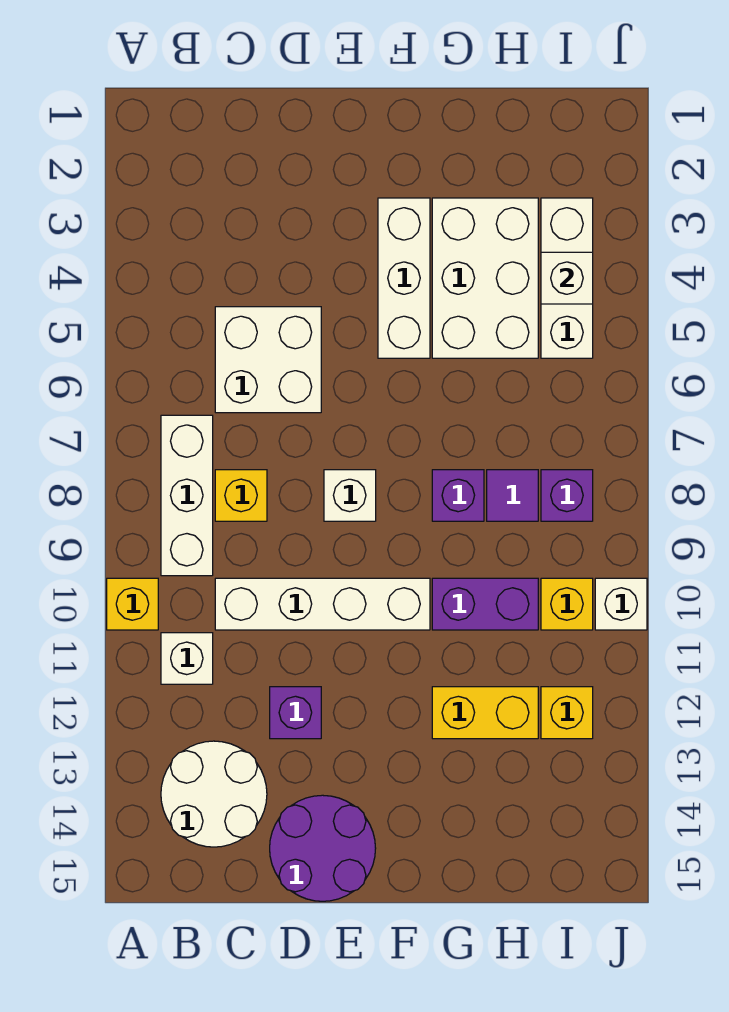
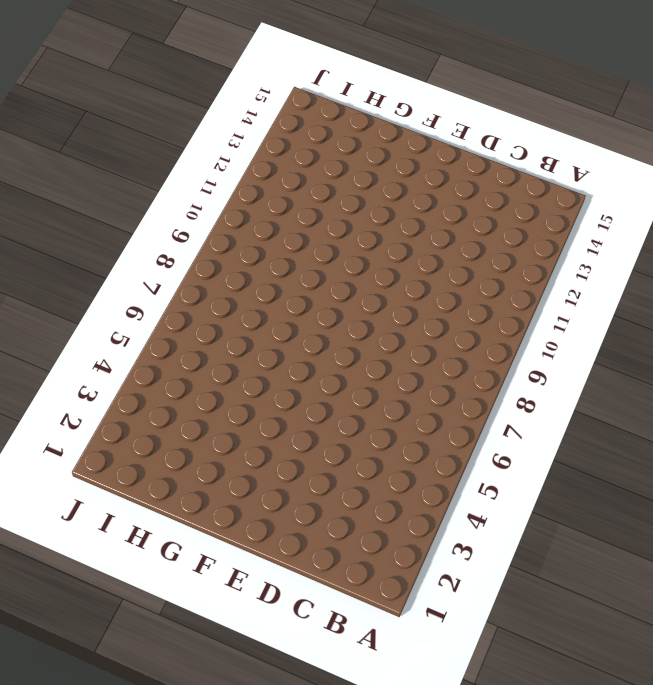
none -> yellow 1x1 brick [107,578,158,630]
none -> white 1x3 brick [161,415,213,576]
none -> white 1x1 brick [161,633,213,684]

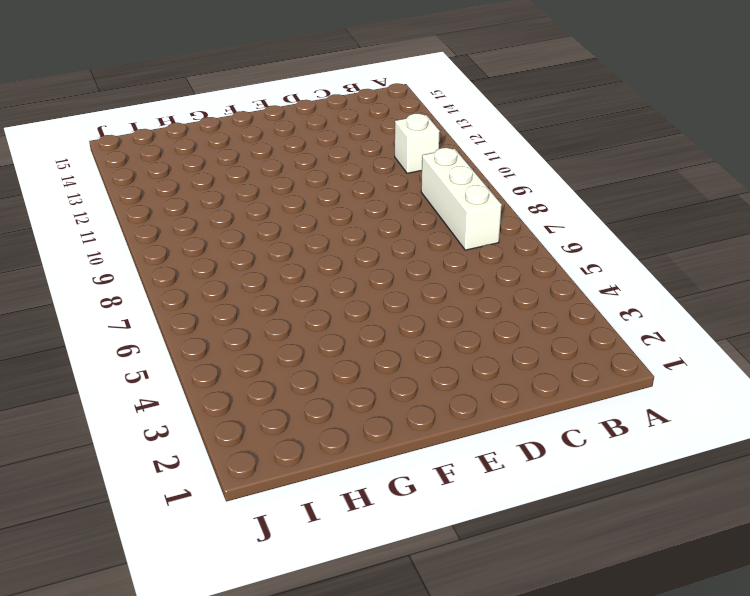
none -> yellow 1x1 brick [107,578,158,630]
none -> white 2x2 round brick [161,741,267,847]
none -> white 2x2 brick [215,307,321,413]

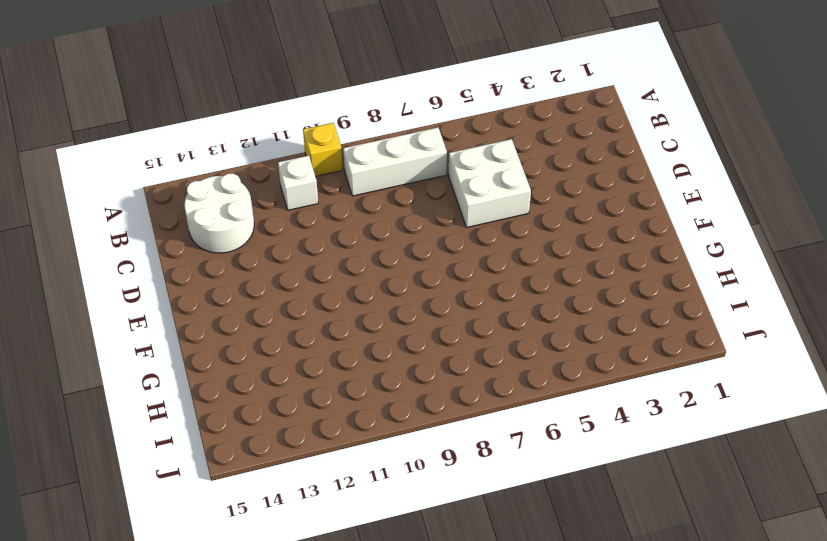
none -> yellow 1x1 brick [215,470,267,521]
none -> white 1x4 brick [215,578,430,630]
none -> purple 1x1 brick [270,687,321,739]

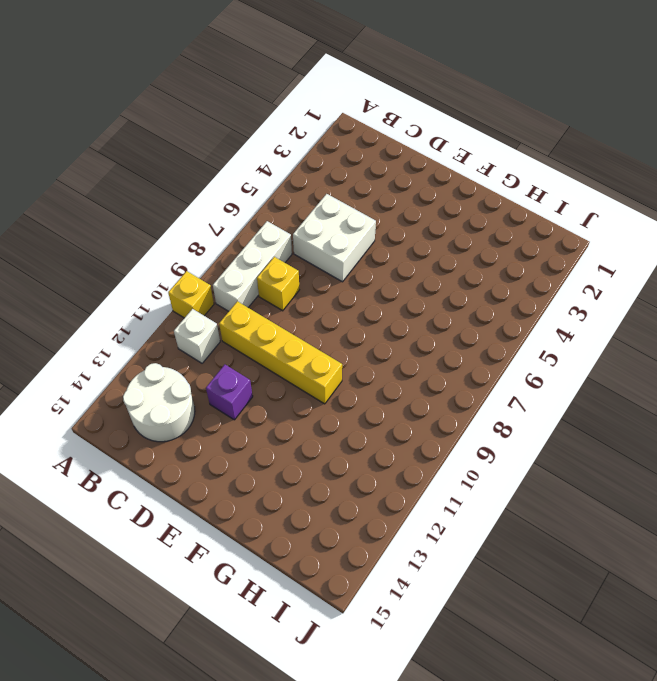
yellow 1x4 brick [219,301,342,404] -> white 1x4 brick [215,578,430,630]
none -> purple 2x2 round brick [270,795,376,901]
none -> white 1x1 brick [324,470,376,521]
none -> white 1x3 brick [378,198,430,358]

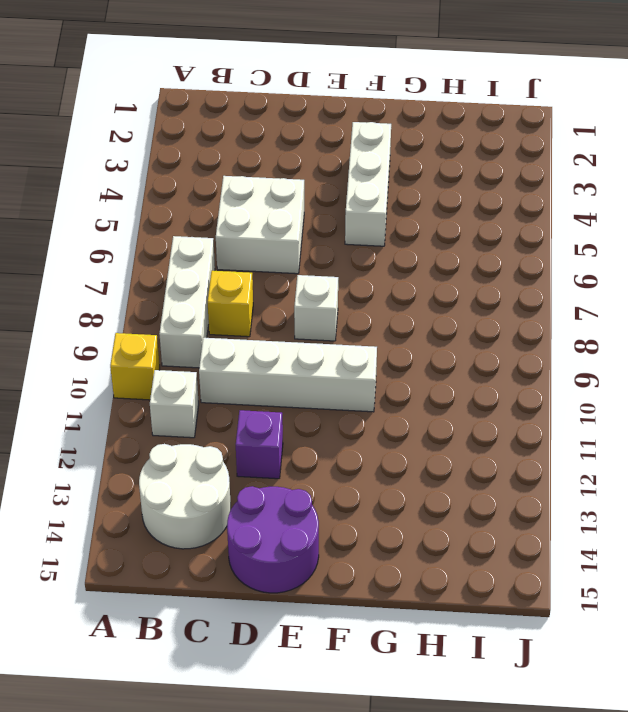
none -> white 2x3 brick [432,198,538,358]
none -> purple 1x1 brick [432,470,484,521]
none -> purple 1x2 brick [432,578,538,630]

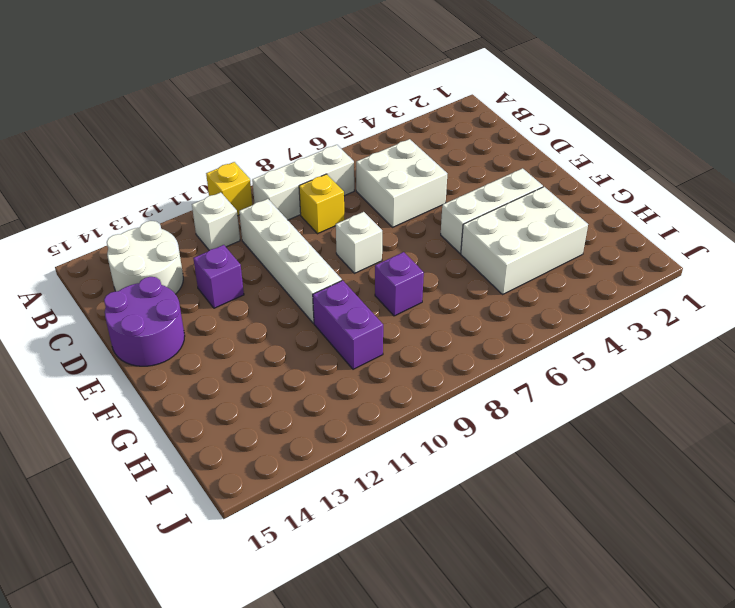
none -> yellow 1x2 brick [432,687,538,739]
none -> purple 1x1 tile [487,470,538,521]
none -> white 1x3 brick [541,198,593,358]

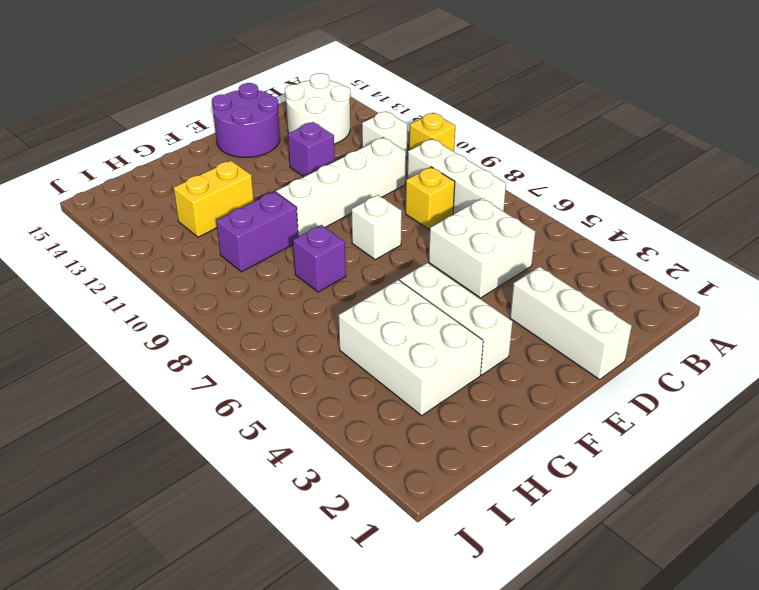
white 1x3 brick [510,267,632,380] -> white 1x3 brick moved to [541,198,593,358]
none -> purple 1x1 tile [487,470,538,521]
none -> purple 1x1 brick [541,470,593,521]
none -> yellow 1x1 brick [541,578,593,630]

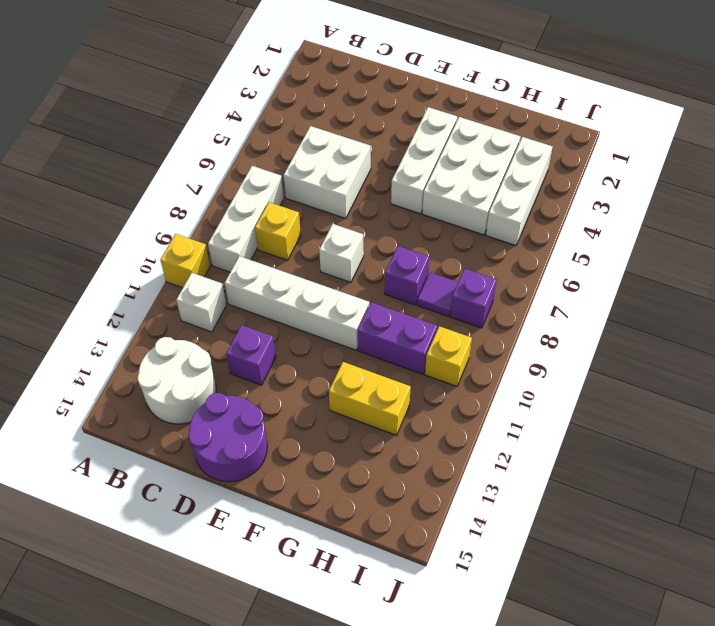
none -> yellow 1x1 brick [541,687,593,739]
none -> white 1x1 brick [595,578,647,630]
none -> white 1x1 brick [541,252,593,304]

